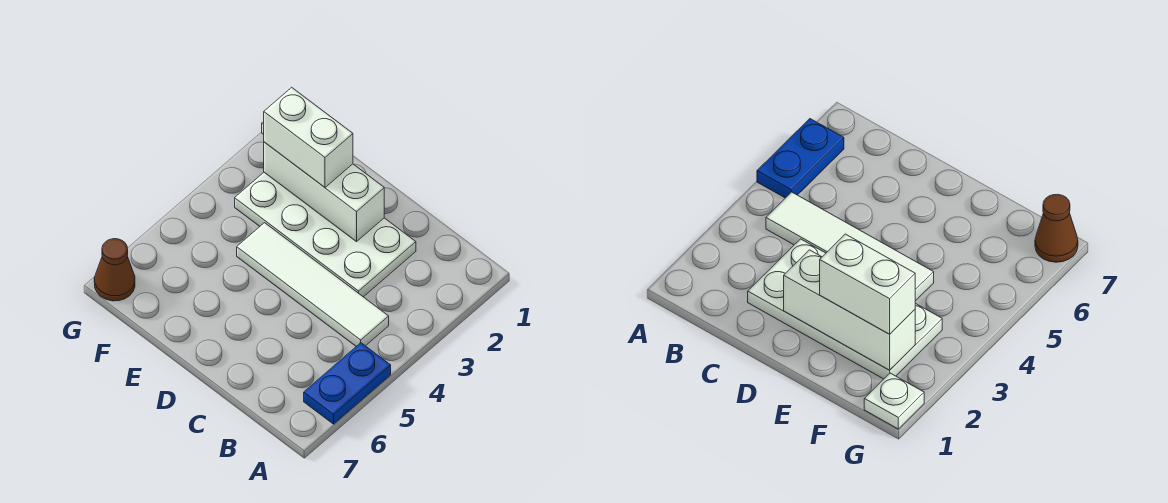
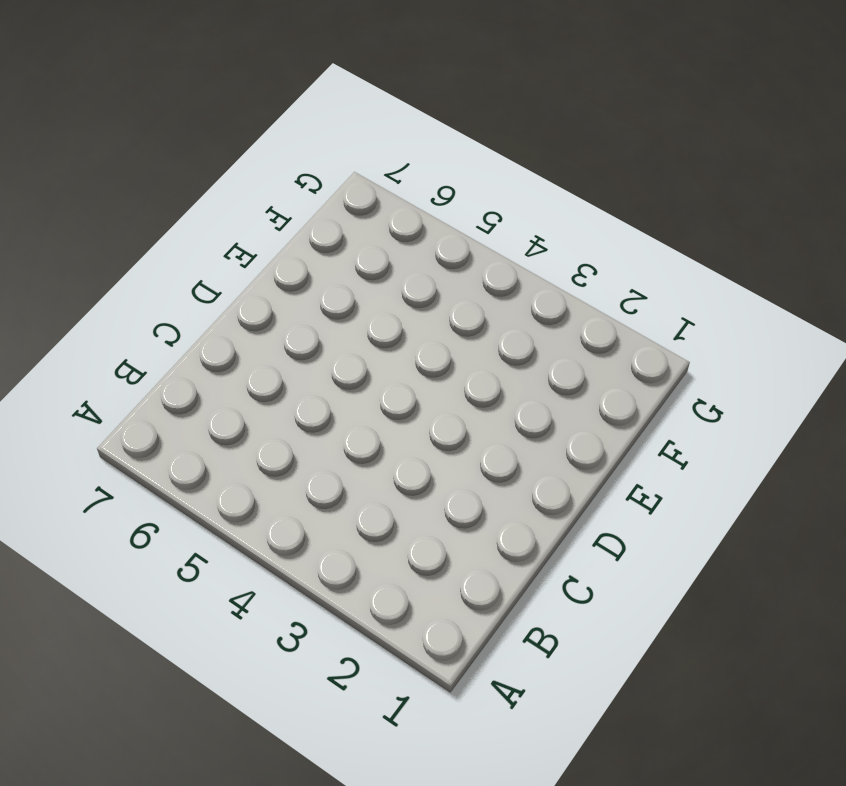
none -> blue 1x2 plate [304,343,391,424]
none -> white 1x4 tile [237,223,389,346]

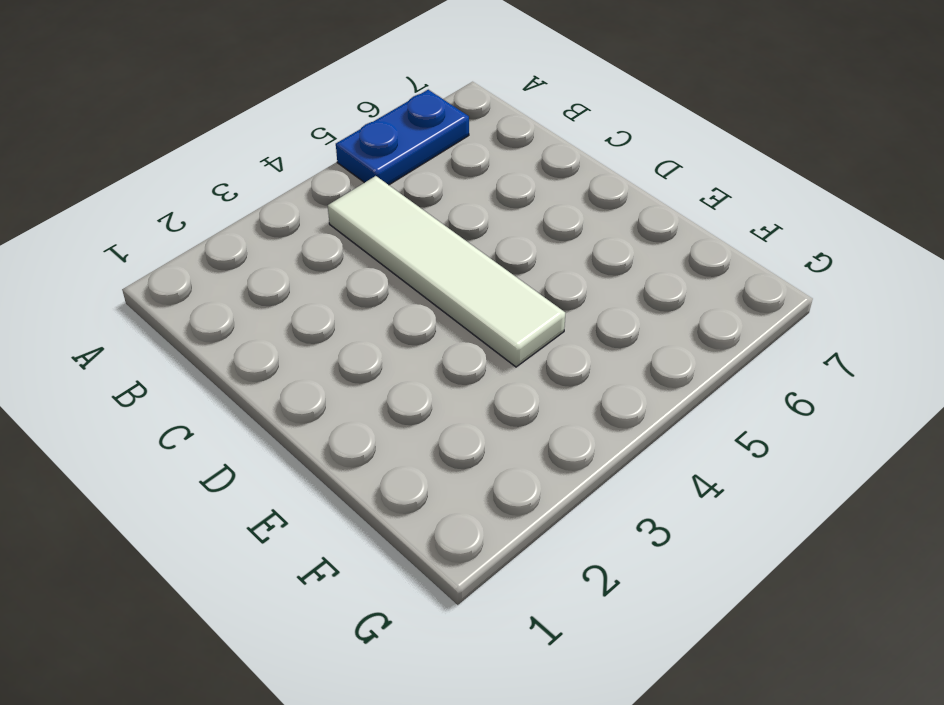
none -> white 2x4 plate [235,173,416,297]
none -> white 1x1 plate [864,373,924,429]

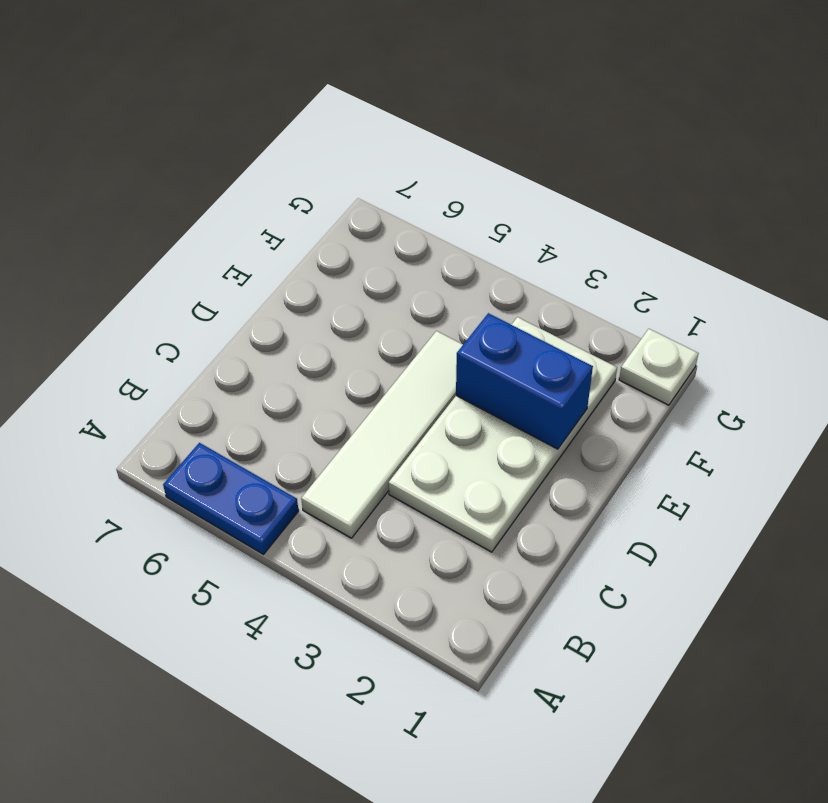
blue 1x2 brick [456,313,593,449] -> white 1x3 brick [264,142,384,242]
none -> brown 1x1 cone [94,239,135,301]
none -> white 1x2 brick [264,87,353,187]

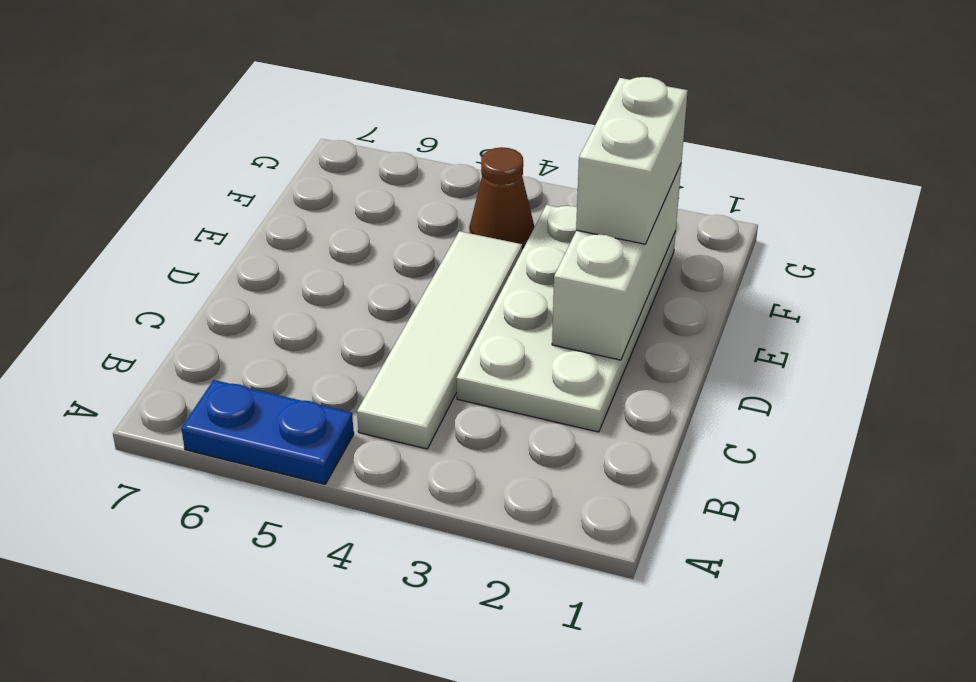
brown 1x1 cone [469,147,535,250] -> brown 1x1 cone moved to [94,239,135,301]
none -> white 1x1 plate [864,373,924,429]

